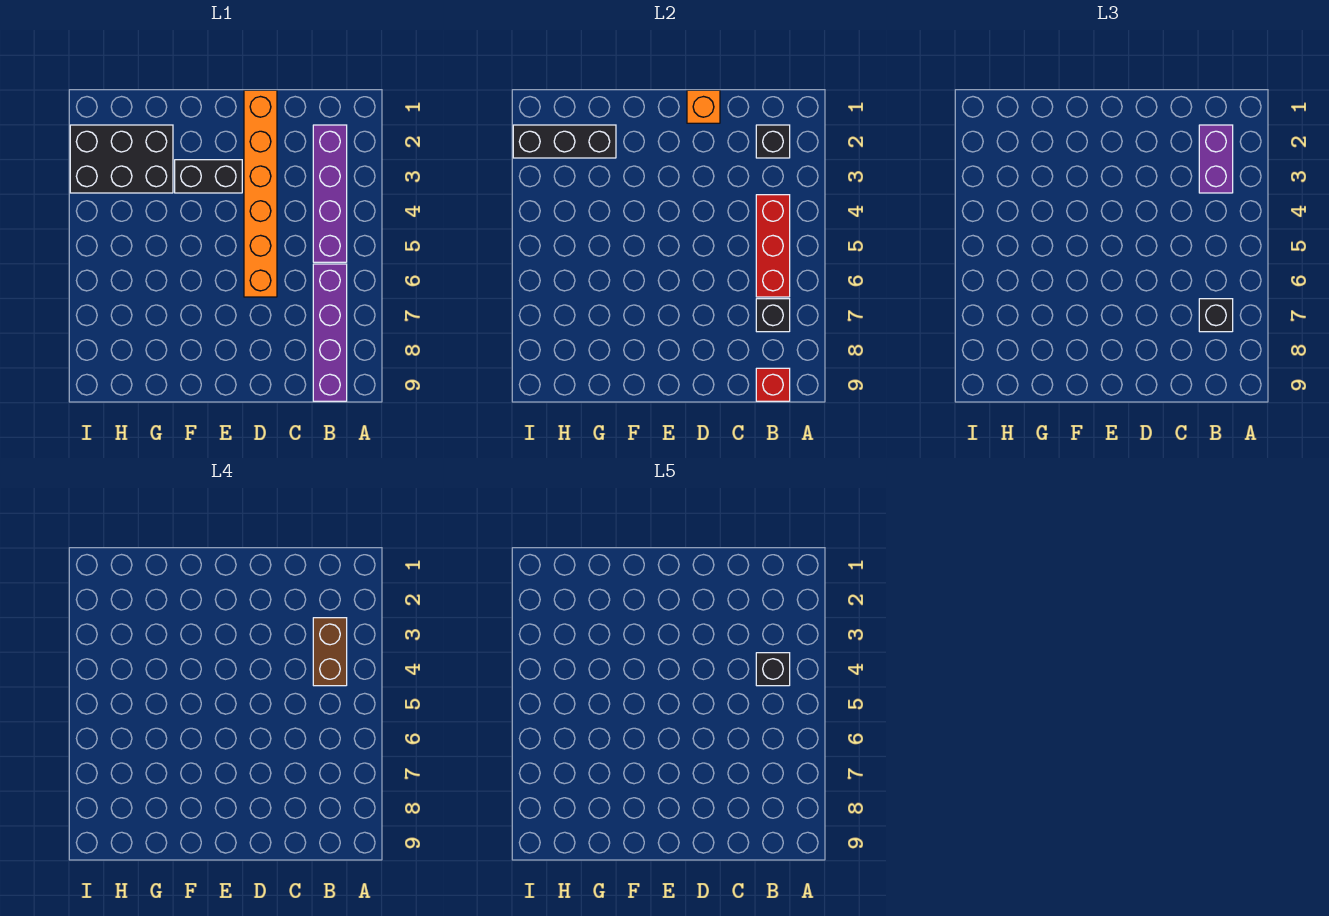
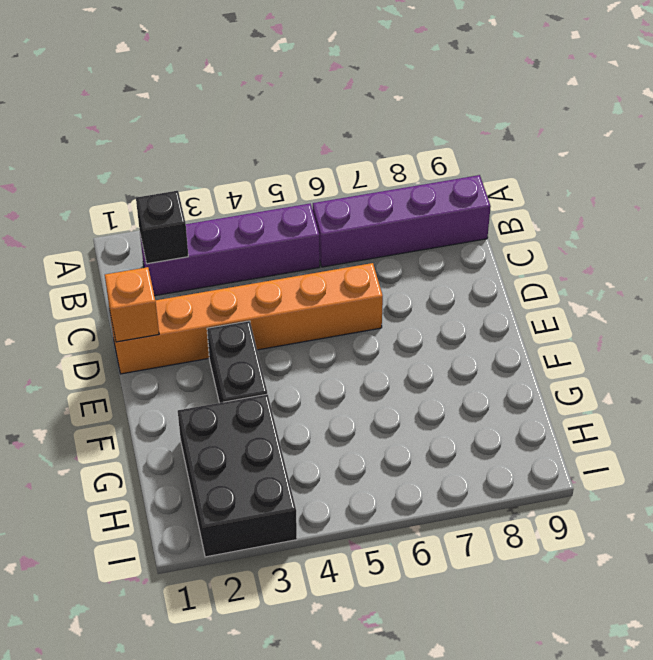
none -> red 1x3 brick [756,195,790,297]
none -> black 1x1 brick [756,299,790,332]
none -> red 1x1 brick [756,368,790,401]

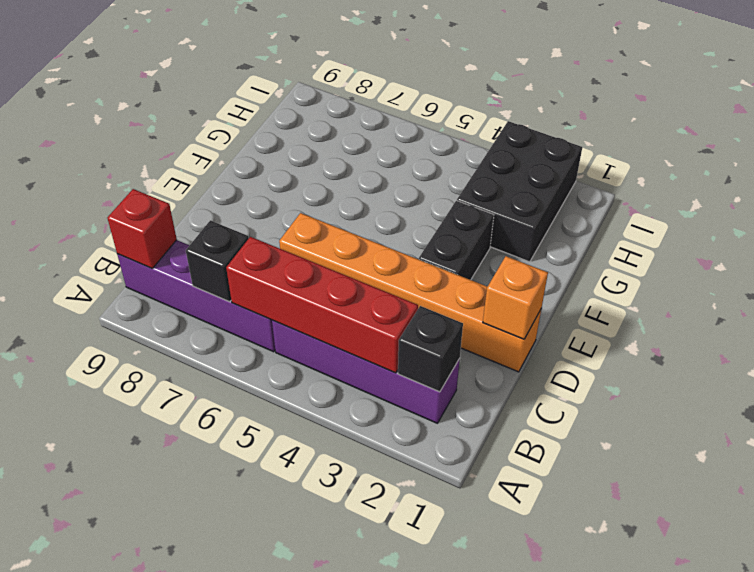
red 1x4 brick [226,237,418,373] -> red 1x3 brick [756,195,790,297]
none -> black 1x3 brick [513,125,616,158]
none -> purple 1x2 brick [1199,125,1233,193]
none -> black 1x1 brick [1199,299,1233,332]

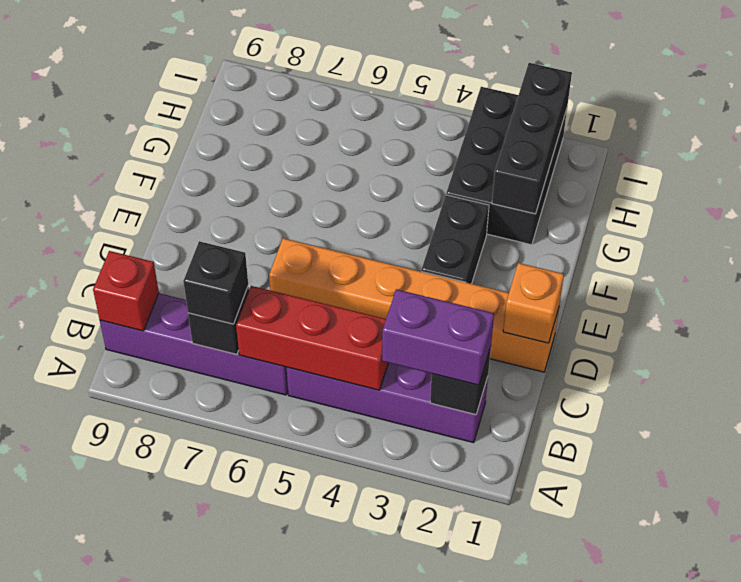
none -> brown 1x2 brick [313,618,347,686]
none -> black 1x1 brick [756,653,790,686]

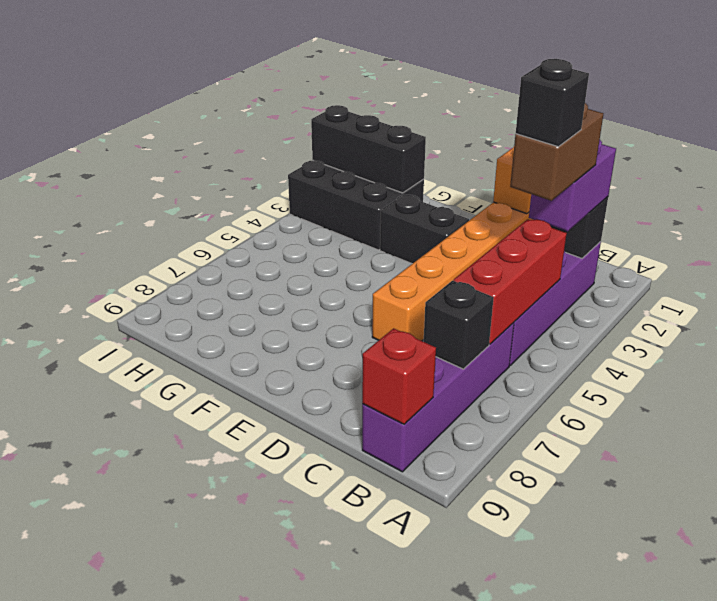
none -> black 1x1 brick [1199,299,1233,332]

